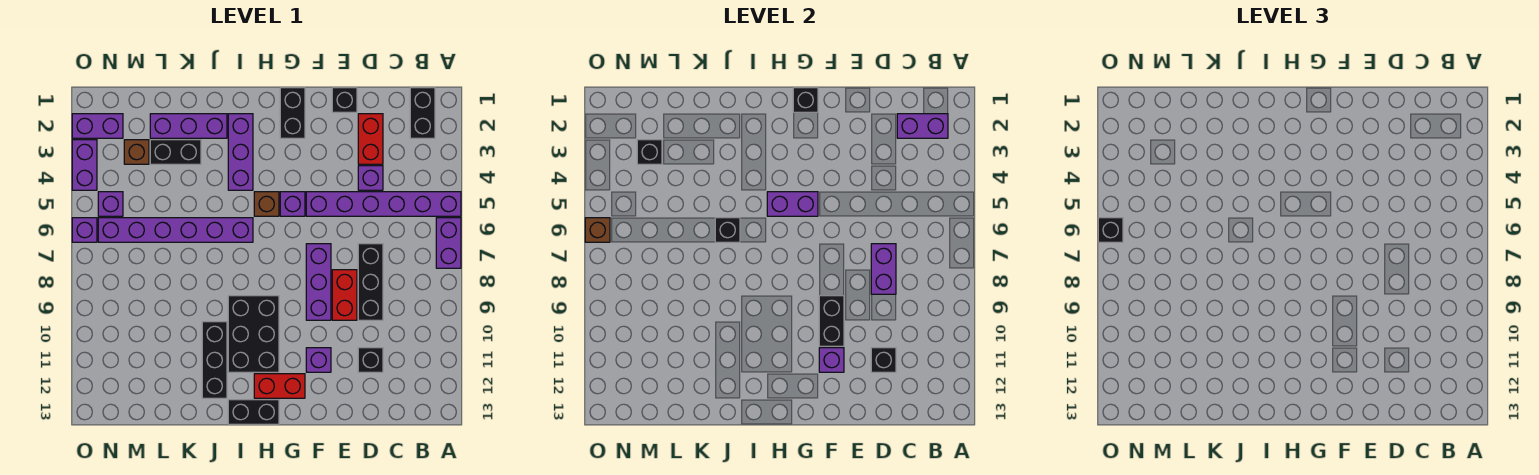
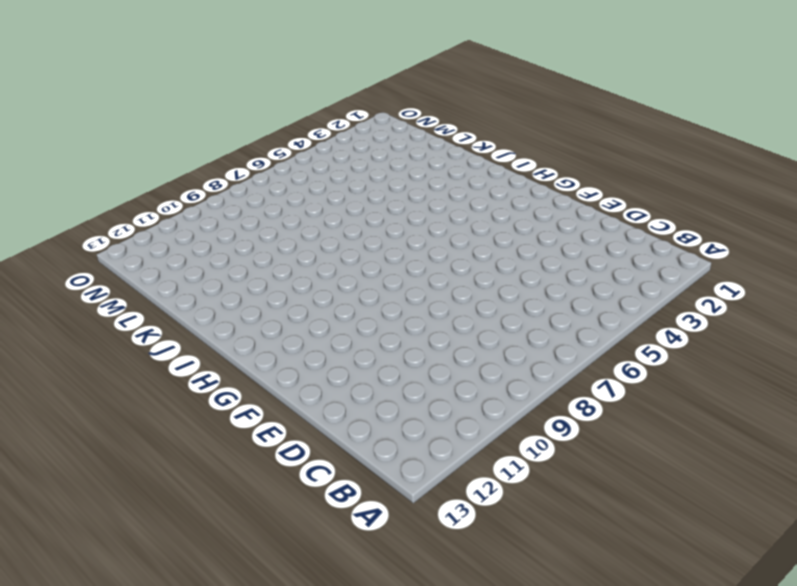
none -> purple 1x6 brick [306,192,461,216]
none -> purple 1x2 brick [436,218,461,268]
none -> black 1x2 brick [410,88,435,138]
none -> red 1x2 brick [358,114,383,164]

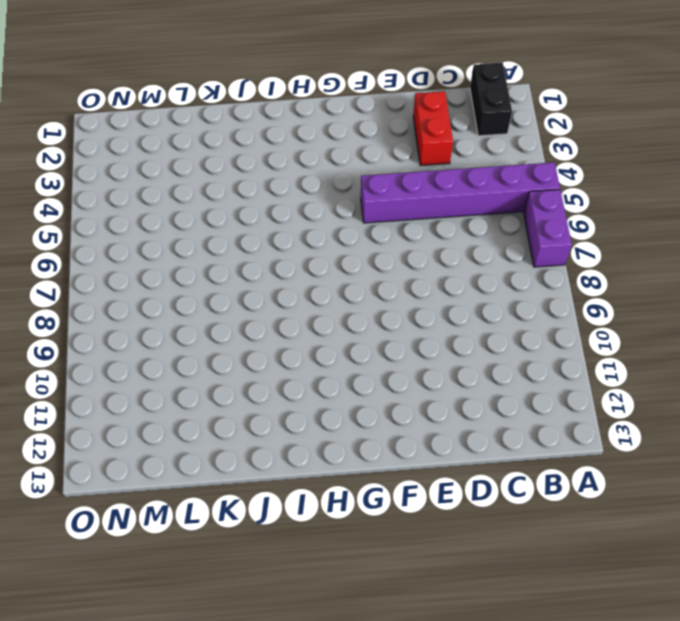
none -> purple 1x1 brick [358,166,383,190]
none -> black 1x3 brick [358,244,383,320]
none -> black 1x1 brick [358,348,383,372]
none -> black 1x1 brick [332,88,357,112]

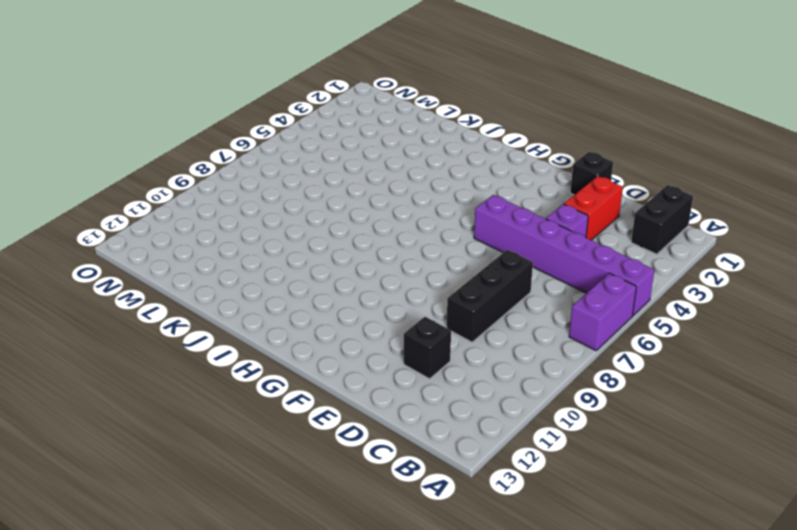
none -> red 1x2 brick [332,270,357,320]
none -> purple 1x3 brick [306,244,331,320]
none -> purple 1x1 brick [306,348,331,372]
none -> black 1x2 brick [280,88,305,138]

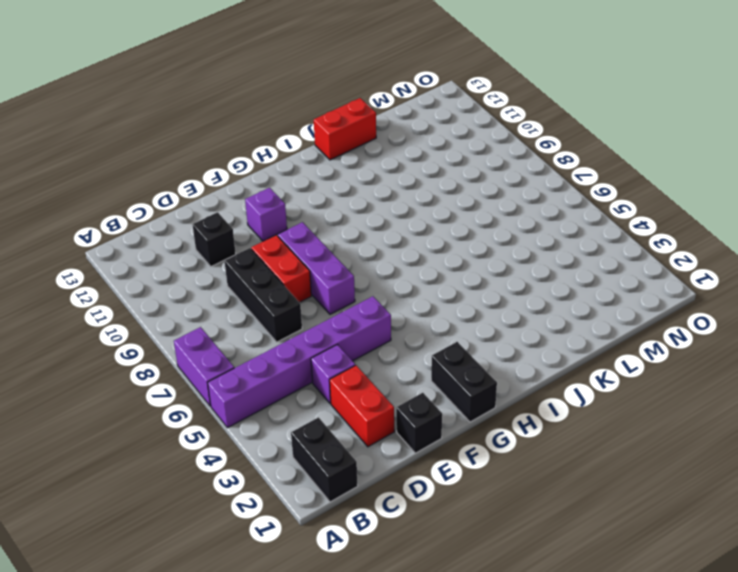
red 1x2 brick [314,98,376,160] -> red 1x2 brick moved to [254,374,305,398]
none -> purple 1x1 brick [280,192,305,216]
none -> brown 1x1 brick [254,192,279,216]
none -> black 2x3 brick [228,296,279,372]
none -> black 1x2 brick [228,400,279,424]

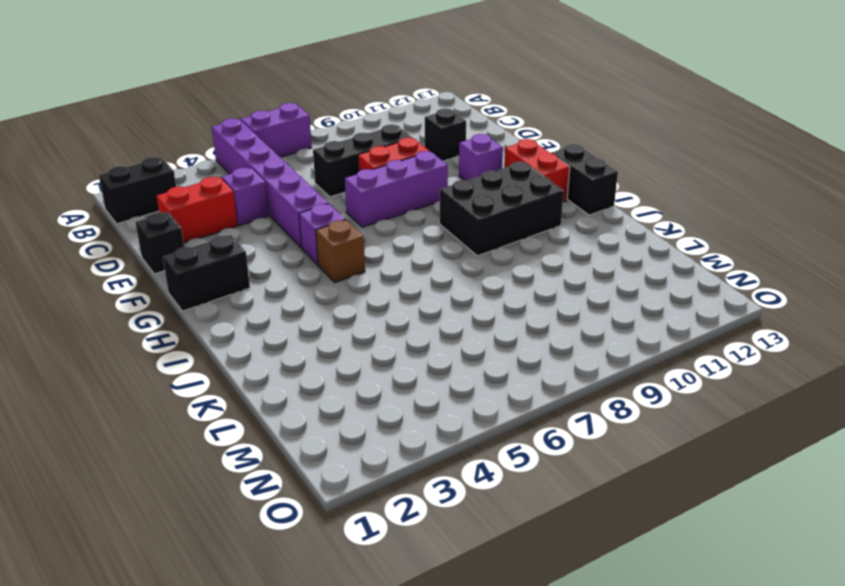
none -> purple 1x3 brick [228,114,253,190]
none -> purple 1x6 brick [98,218,253,242]
none -> purple 1x3 brick [150,114,227,138]
none -> black 1x3 brick [202,322,227,398]

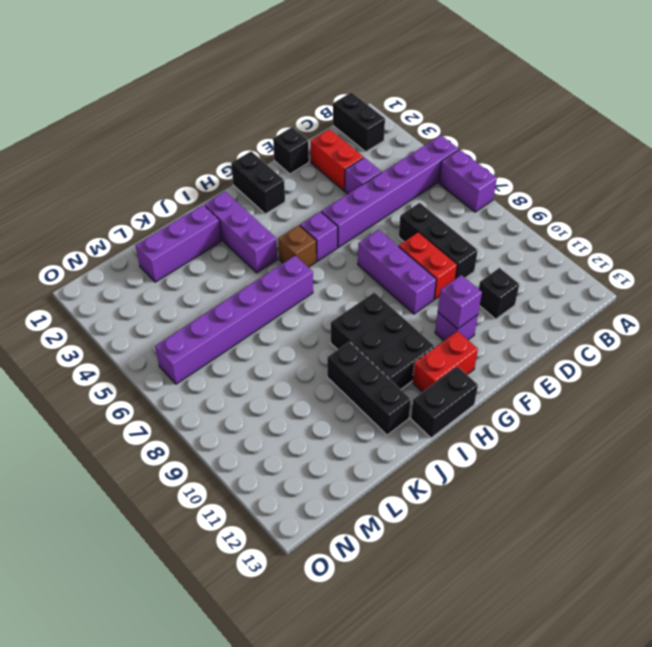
none -> black 1x2 brick [150,140,201,164]
none -> brown 1x1 brick [124,140,149,164]
none -> purple 1x2 brick [72,114,123,138]
none -> purple 1x1 brick [98,192,123,216]

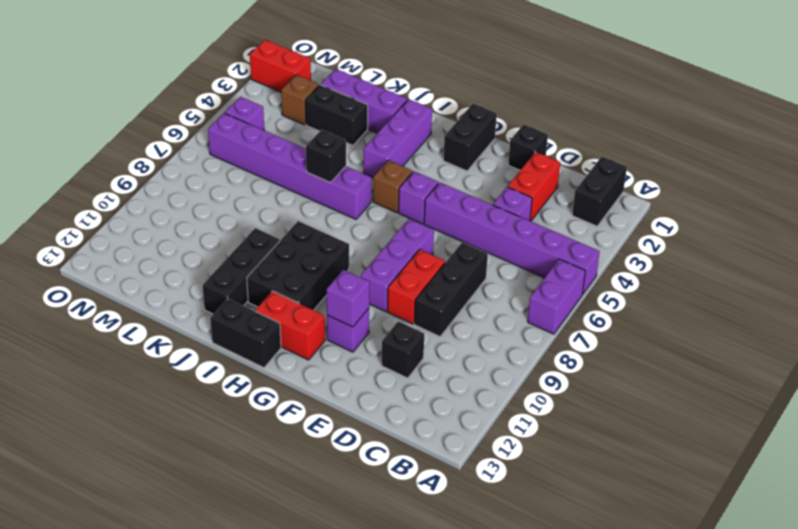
red 1x2 brick [250,40,311,92] -> purple 1x2 brick [72,114,123,138]
none -> purple 1x2 brick [72,140,97,190]
none -> purple 1x1 brick [72,218,97,242]
none -> purple 1x2 brick [897,114,948,138]
none -> purple 1x2 brick [871,244,896,294]

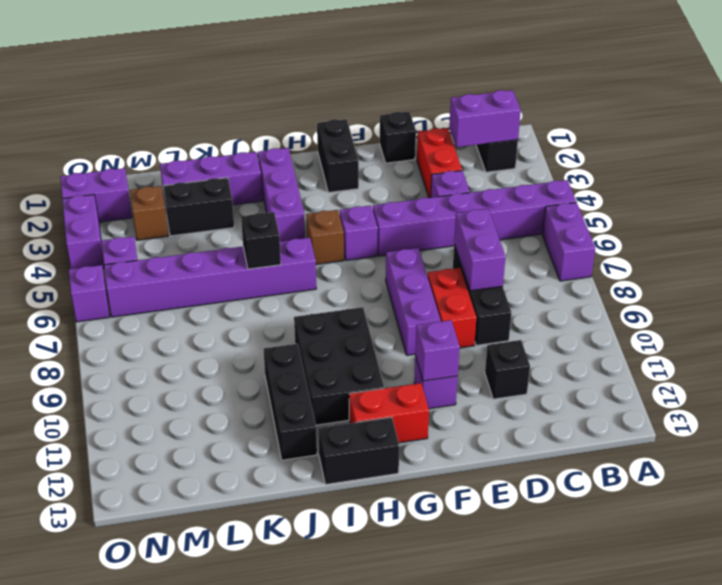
none -> black 1x1 brick [871,348,896,372]
none -> black 1x2 brick [819,296,844,346]
none -> black 1x1 brick [793,88,818,112]
none -> purple 1x2 brick [767,192,818,216]

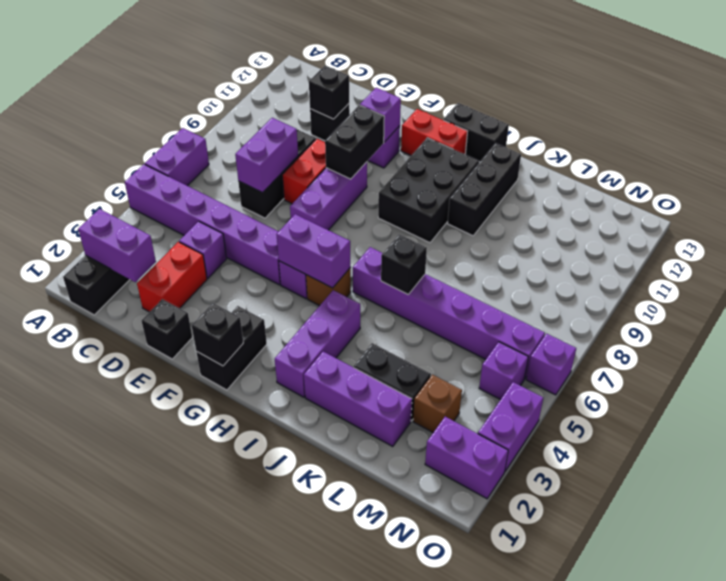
none -> black 1x1 brick [637,140,662,164]
none -> brown 1x1 brick [585,218,610,242]
none -> black 1x1 brick [1098,218,1123,242]

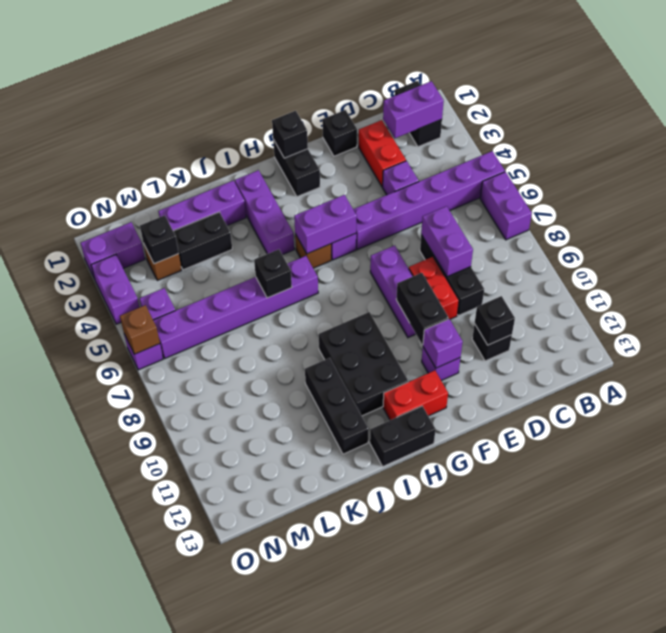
none -> black 1x1 brick [1098,218,1123,242]

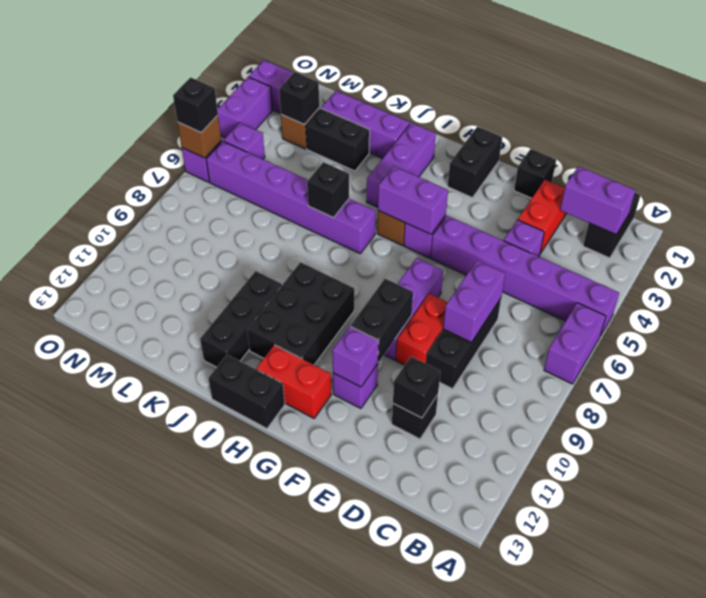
none -> black 1x1 brick [793,88,818,112]

